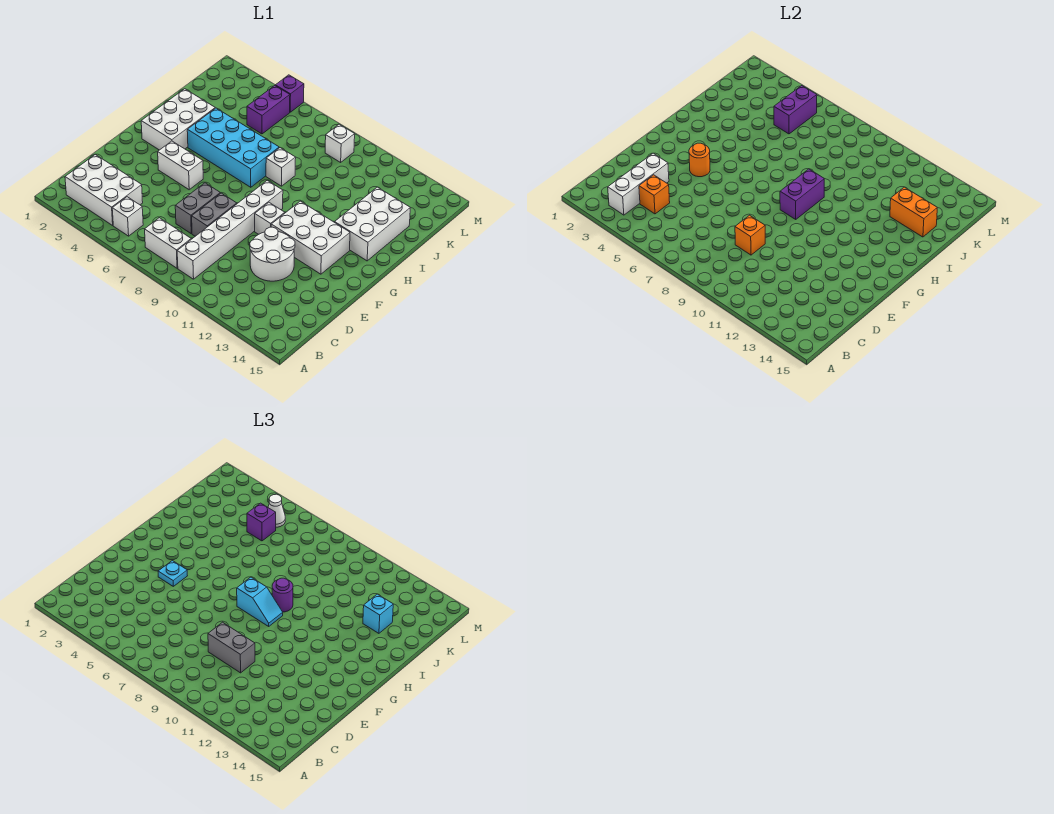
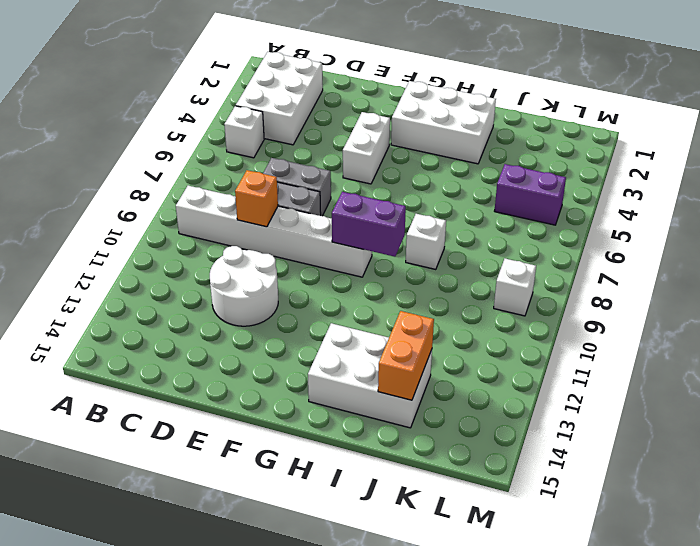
none -> white 1x2 brick [145,218,191,268]
none -> white 1x1 brick [255,203,285,234]
none -> white 2x3 brick [271,201,350,274]
none -> cyan 2x4 brick [187,108,279,187]

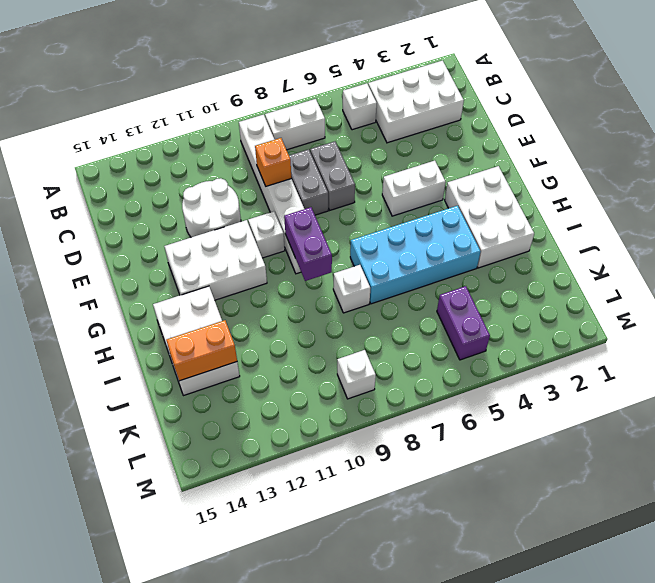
none -> purple 1x1 brick [275,75,304,112]
none -> white 1x3 brick [608,153,669,215]
none -> orange 1x1 brick [639,175,670,214]
none -> orange 1x1 round brick [689,143,710,177]

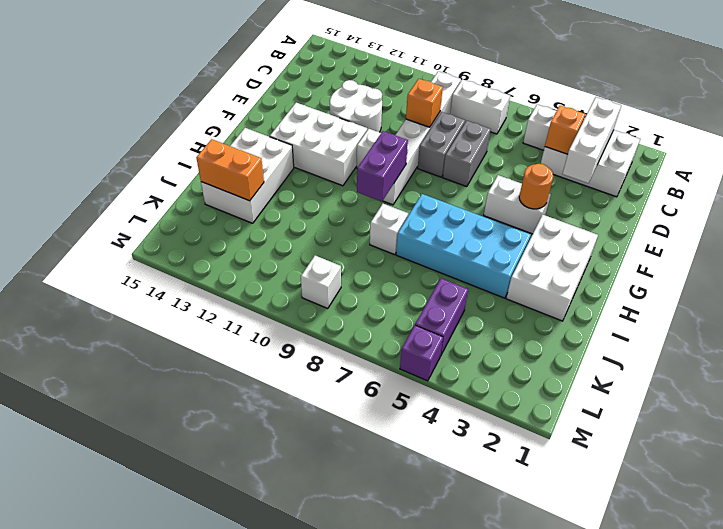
none -> purple 1x2 brick [774,86,817,134]
none -> grey 1x2 brick [208,622,255,673]
none -> cyan 1x1 plate [158,561,187,586]
none -> cyan 1x2 slope [237,577,283,626]

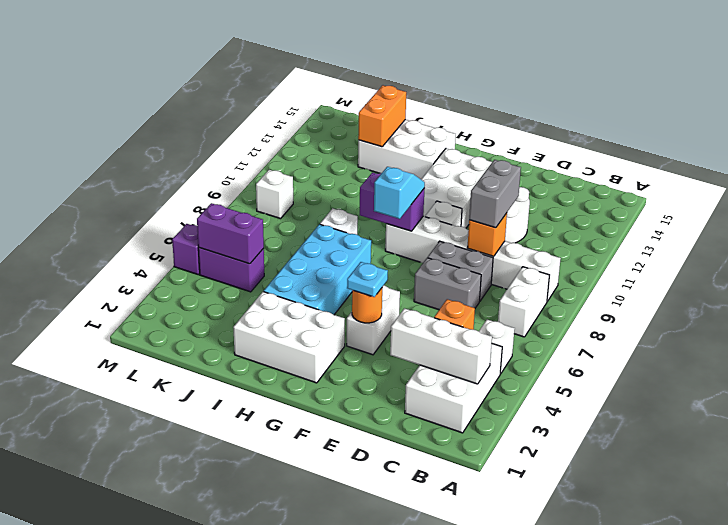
none -> purple 1x1 round brick [272,578,293,612]
none -> cyan 1x1 brick [363,594,393,633]
none -> purple 1x1 brick [247,503,276,541]
none -> white 1x1 cone [268,494,285,527]

